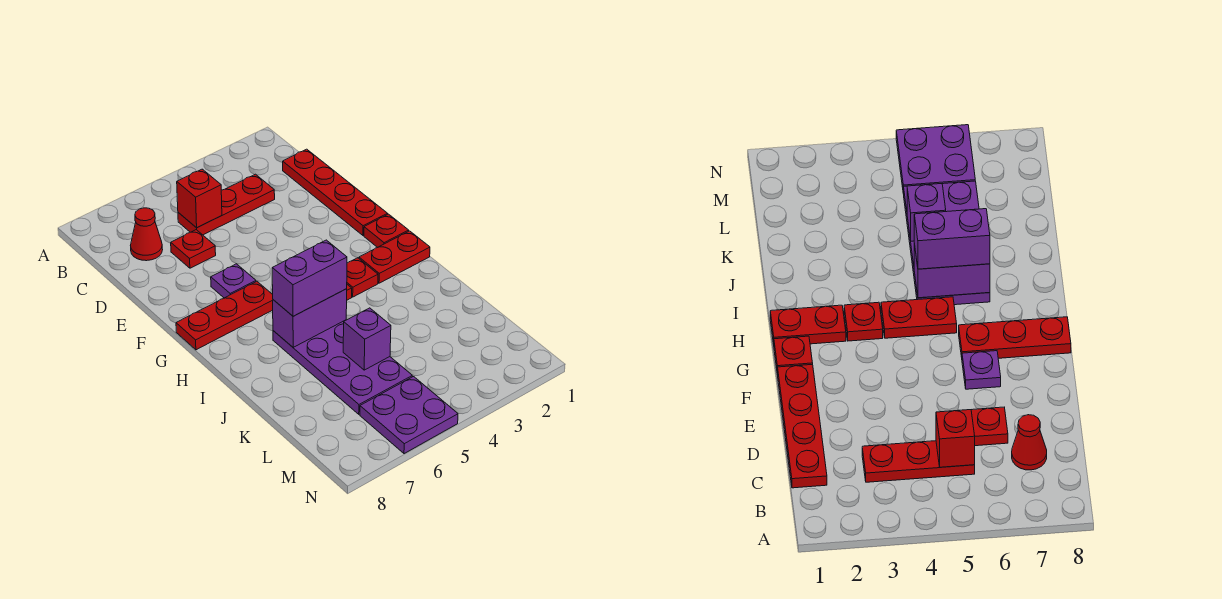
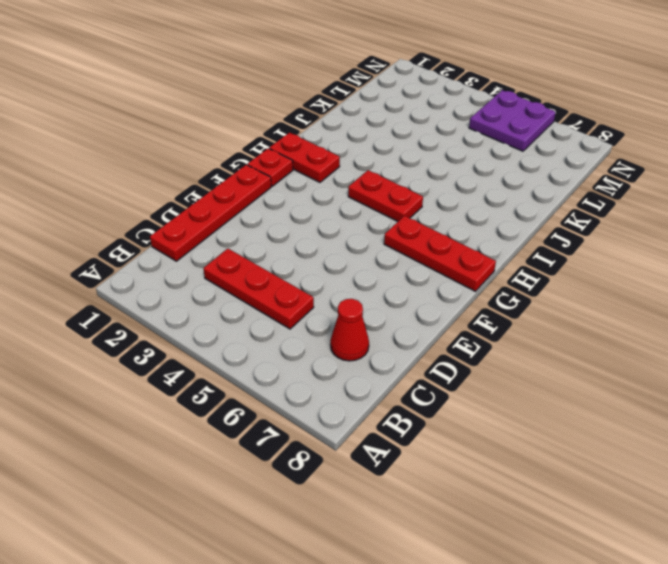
none -> red 1x1 plate [171,230,216,268]
none -> purple 1x1 plate [211,264,256,298]
none -> red 1x1 plate [347,258,378,297]

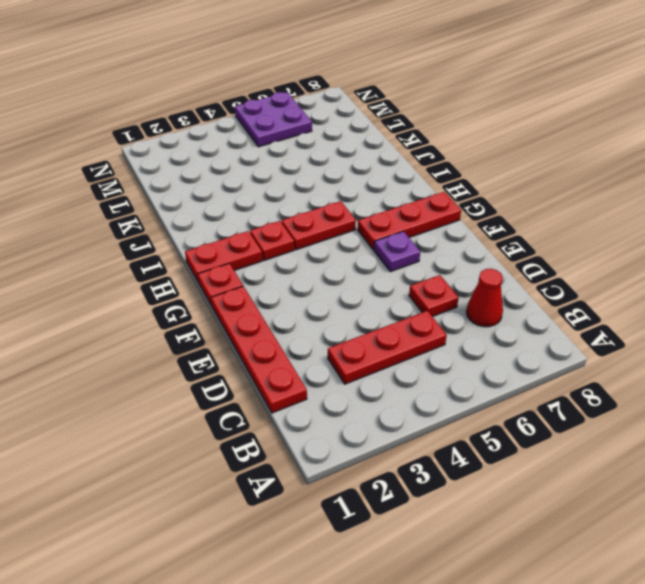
none -> purple 2x4 plate [273,320,412,414]
none -> red 1x1 brick [177,169,222,228]
none -> purple 1x2 brick [273,289,347,347]

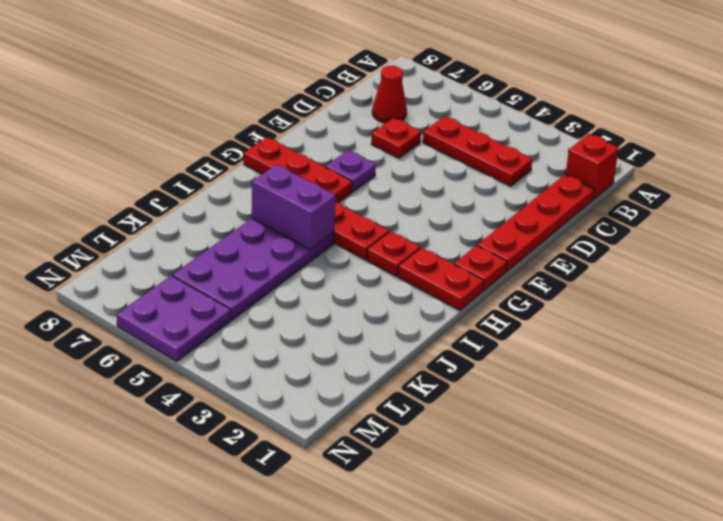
red 1x1 brick [566,134,619,200] -> red 1x1 brick moved to [177,169,222,228]
none -> purple 1x1 brick [343,308,391,370]
none -> purple 1x2 brick [272,240,347,316]

